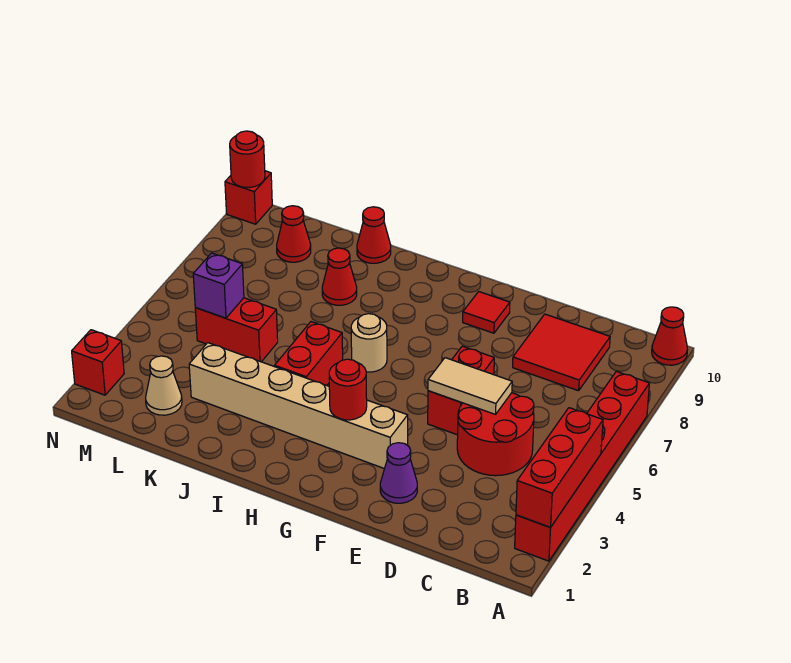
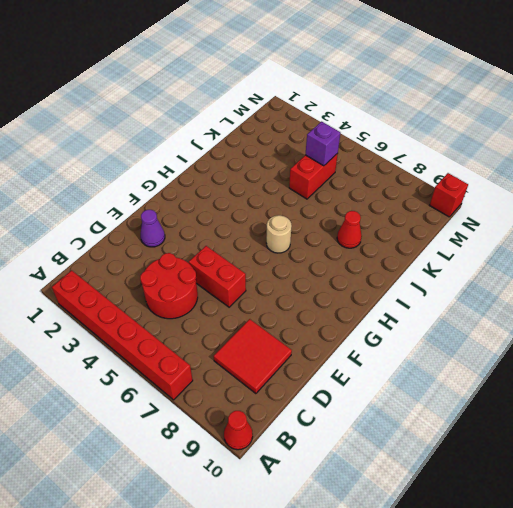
none -> tan 1x6 brick [189,343,408,469]
none -> red 1x1 tile [463,292,510,333]
none -> red 1x2 brick [275,322,343,385]

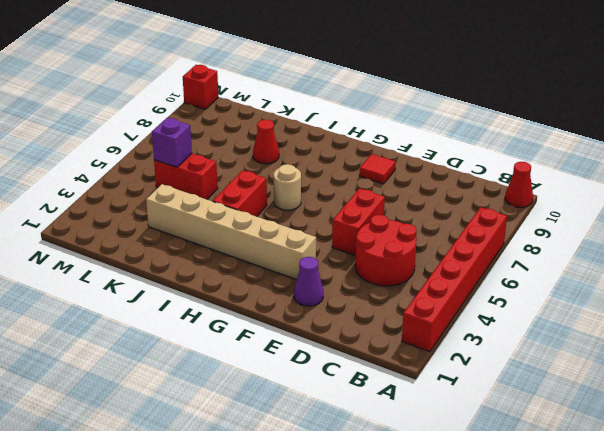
none -> red 2x2 tile [513,314,610,391]
none -> red 1x1 cone [357,207,391,263]
none -> tan 1x1 cone [146,356,182,415]

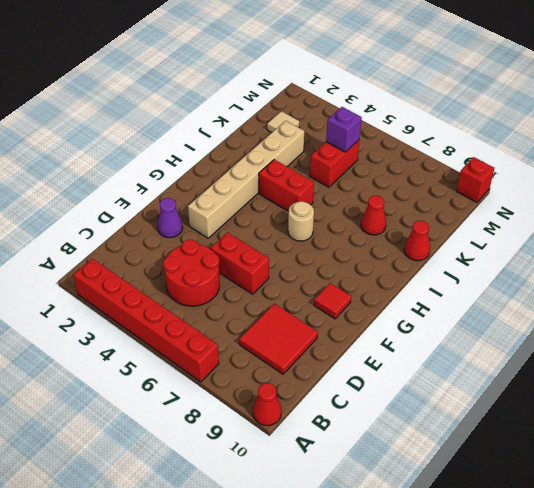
tan 1x1 tile [267,111,299,133] -> tan 1x1 cone [146,356,182,415]
none -> red 1x1 cone [277,206,311,262]
none -> red 1x1 brick [72,330,124,395]
none -> red 1x3 brick [516,408,603,527]

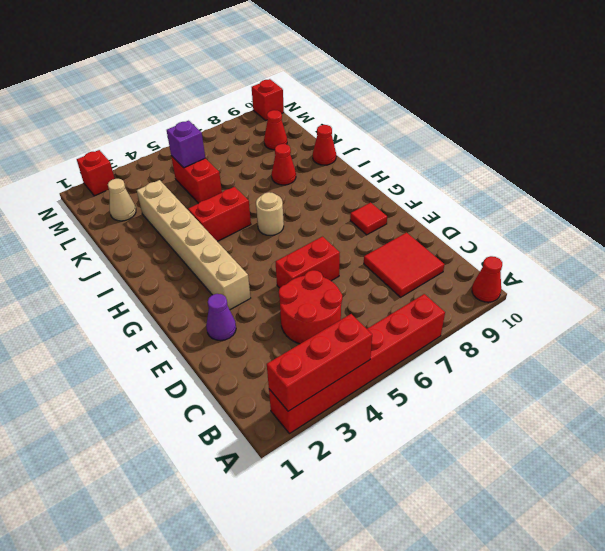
none -> tan 1x2 tile [428,358,512,414]
none -> red 1x1 round brick [329,359,367,420]
none -> red 1x1 round brick [230,131,265,188]

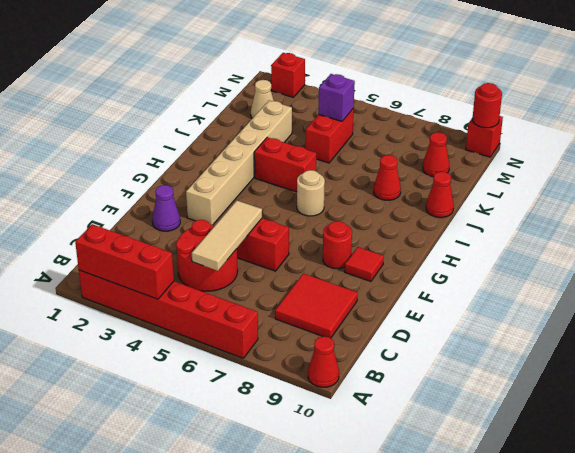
tan 1x3 tile [192,201,262,271] -> tan 1x2 tile [428,358,512,414]
red 1x1 round brick [323,221,352,269] -> red 1x1 round brick moved to [329,359,367,420]

